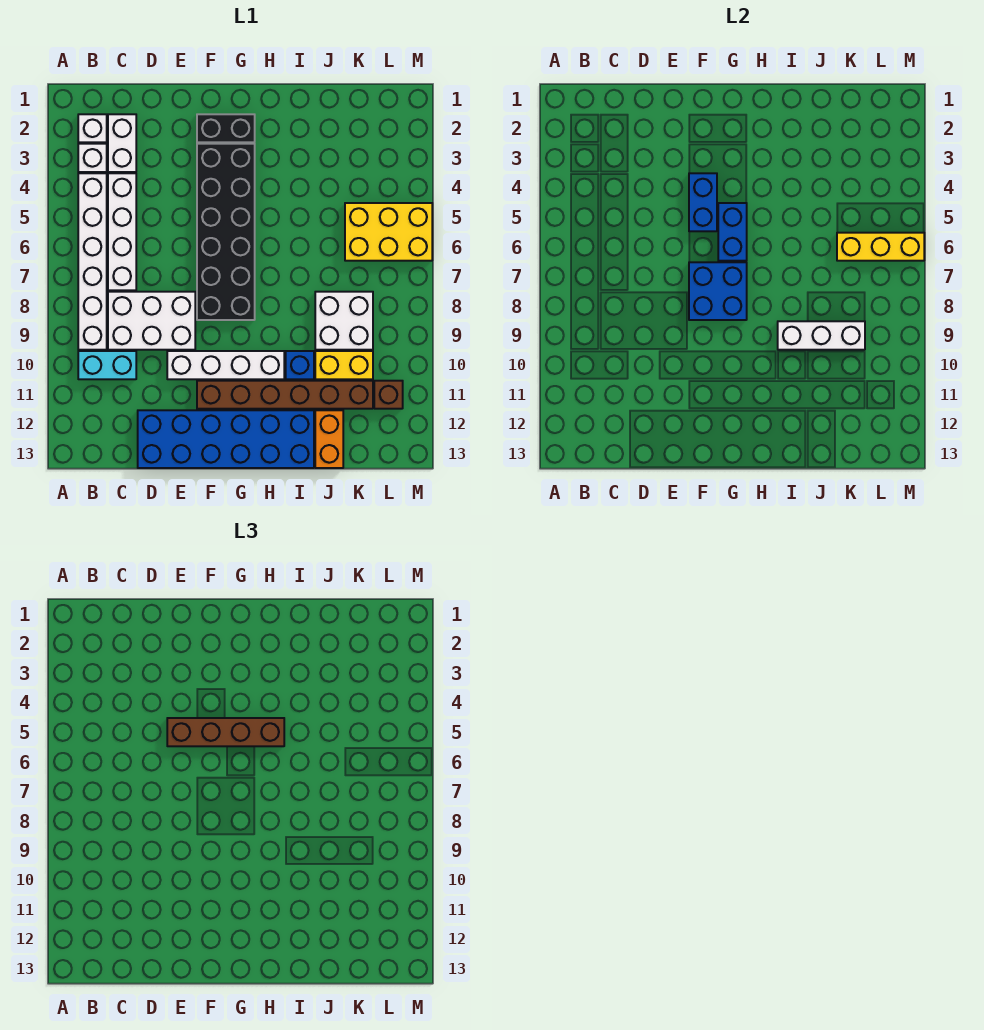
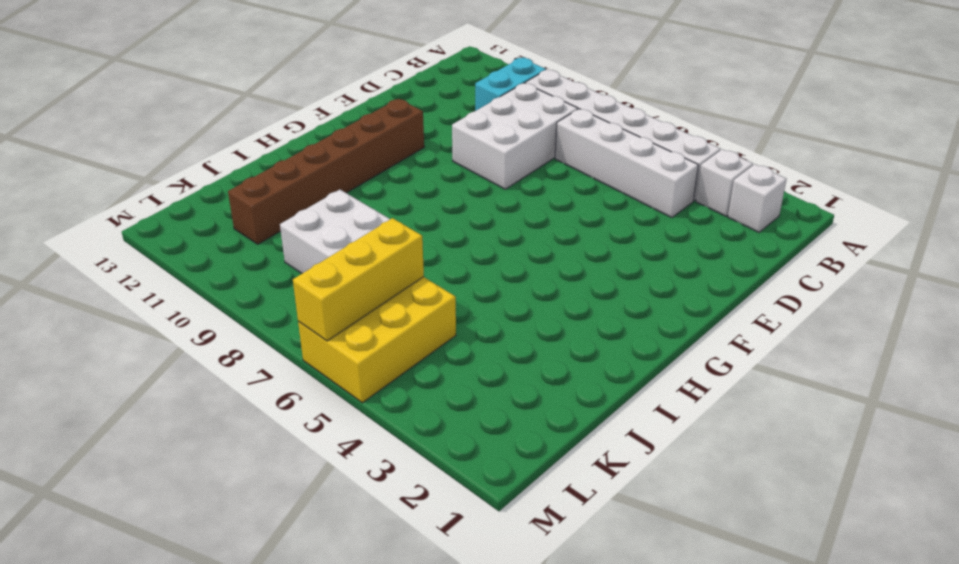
none -> white 1x2 brick [108,114,136,172]
none -> blue 2x6 brick [138,410,314,468]
none -> white 1x4 brick [167,351,284,379]

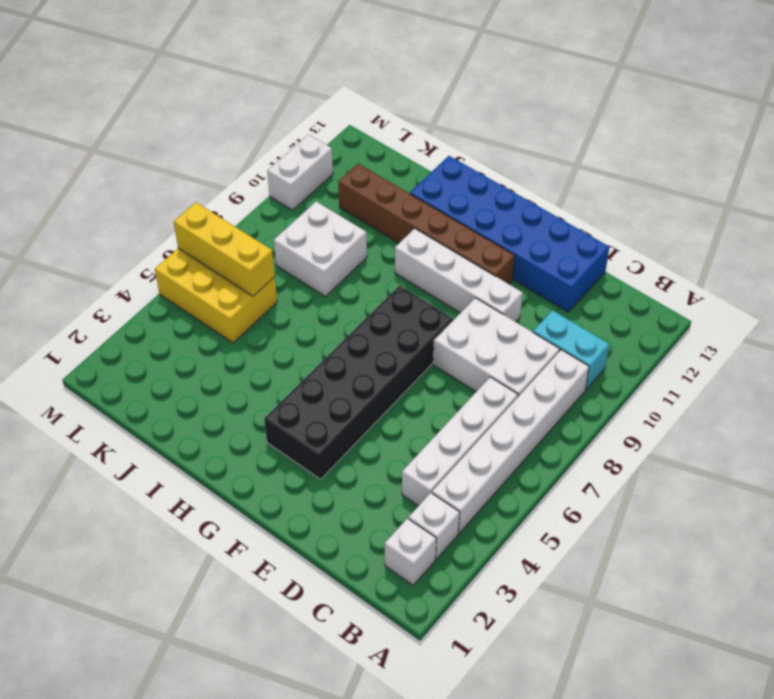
white 1x2 brick [267,134,333,210] -> white 1x2 brick moved to [108,114,136,172]
none -> black 1x2 brick [197,114,255,142]
none -> blue 1x1 brick [286,351,314,379]
none -> yellow 1x2 brick [315,351,373,379]

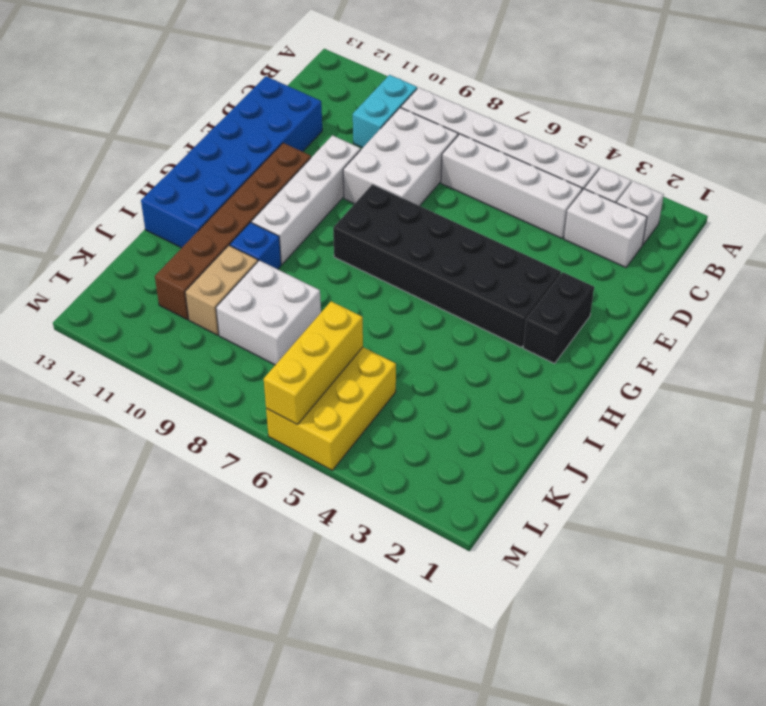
tan 1x2 brick [185,245,258,335] -> yellow 1x2 brick [315,351,373,379]
none -> orange 1x2 brick [315,410,343,468]
none -> brown 1x1 brick [374,381,403,409]
none -> blue 1x2 brick [689,173,717,231]

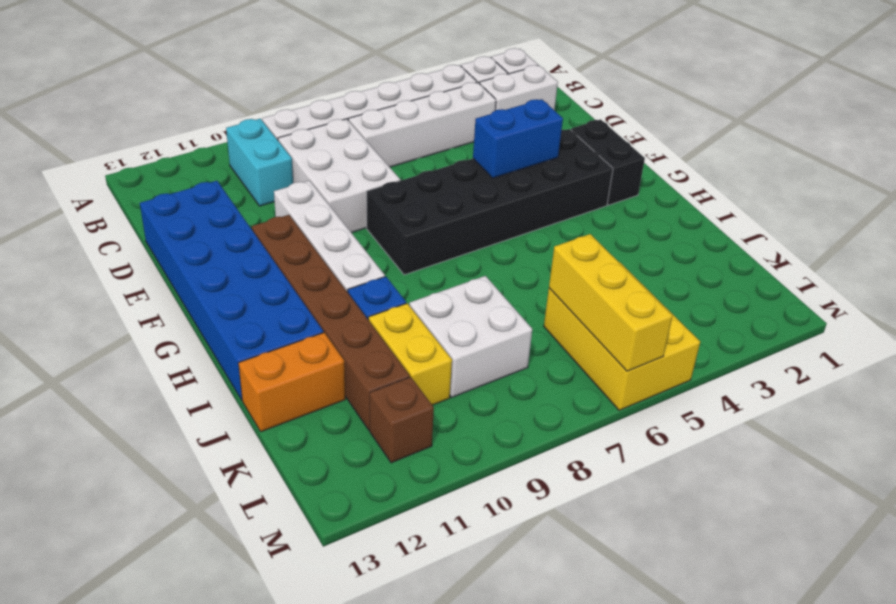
none -> blue 2x2 brick [689,262,747,320]
none -> blue 1x2 brick [718,203,747,261]
none -> white 1x3 brick [778,321,865,350]

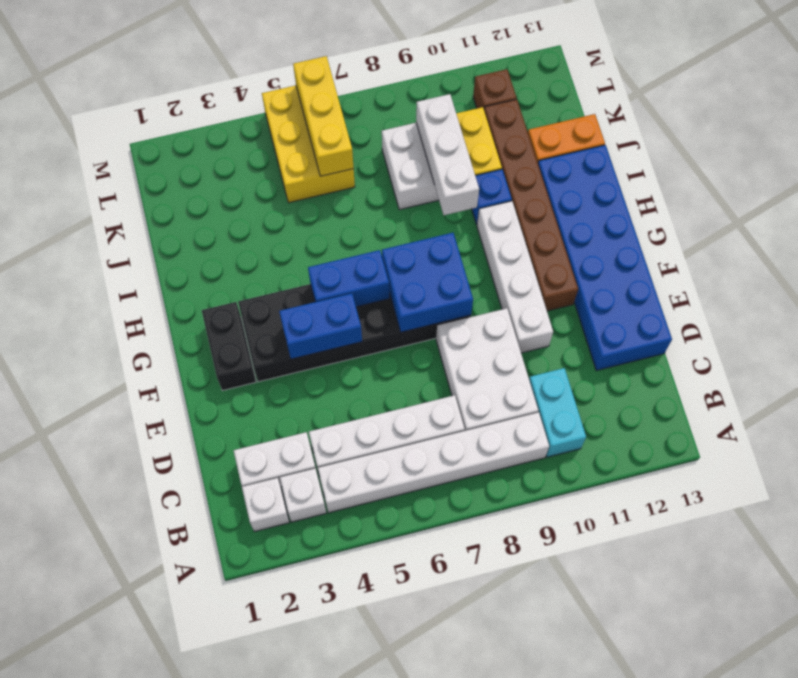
none -> brown 1x4 brick [167,718,284,746]

